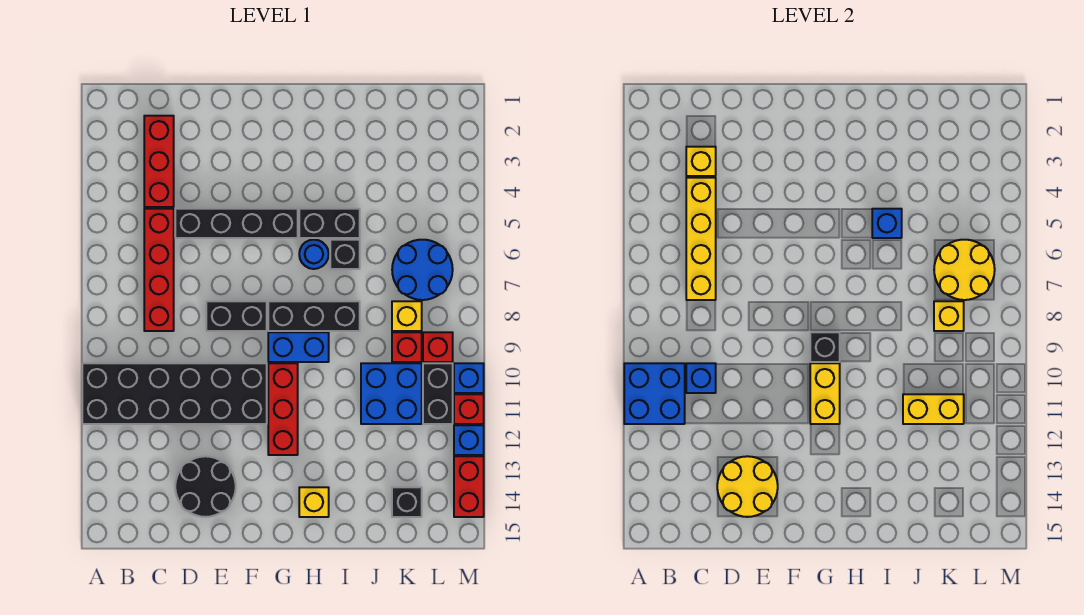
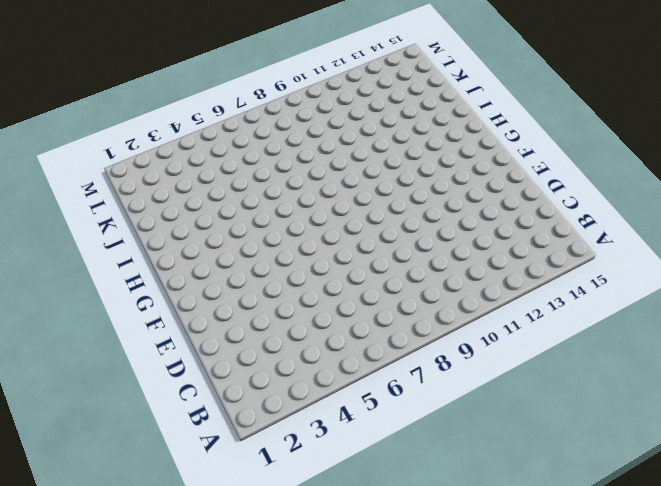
none -> black 2x6 brick [82,363,267,424]
none -> red 1x3 brick [144,116,174,207]
none -> red 1x4 brick [144,209,174,331]
none -> black 1x4 brick [175,209,298,238]

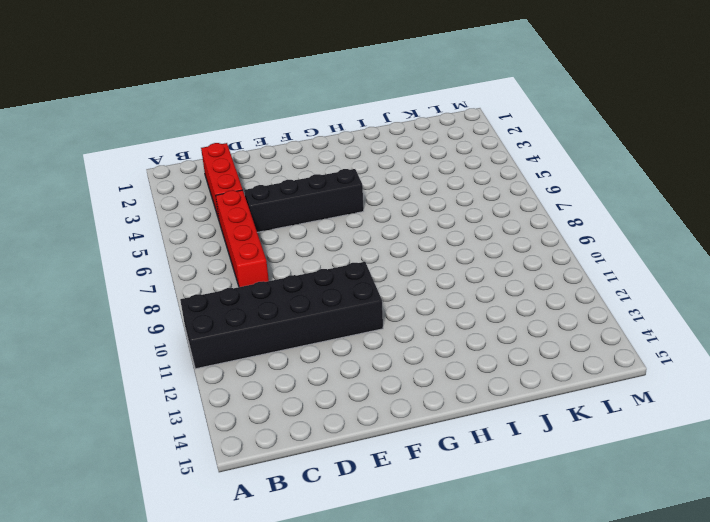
none -> black 2x2 round brick [175,456,236,517]
none -> black 1x2 brick [206,301,267,331]
none -> black 1x3 brick [268,301,360,331]
none -> blue 1x2 brick [268,332,329,362]

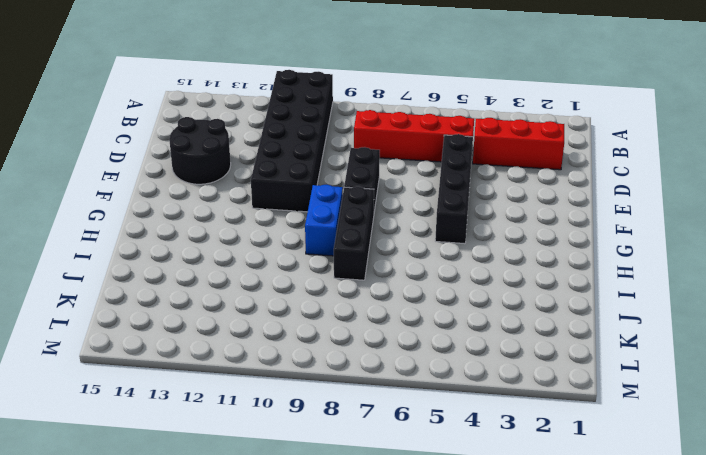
none -> red 1x3 brick [268,363,298,455]
none -> black 1x2 brick [299,209,360,238]
none -> blue 1x1 round brick [299,240,329,269]
none -> yellow 1x1 brick [299,487,329,517]

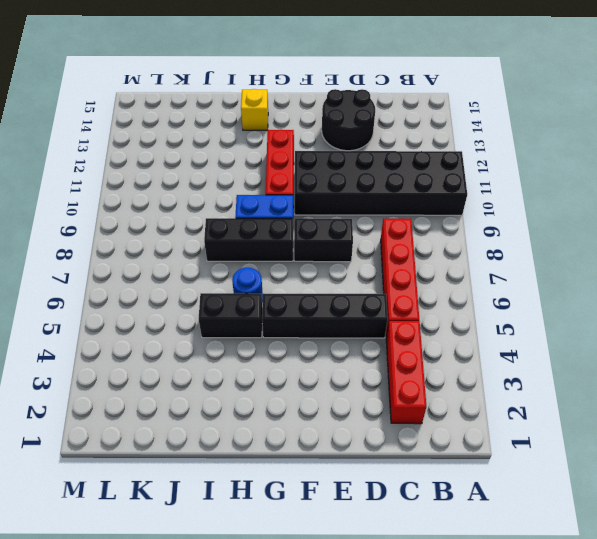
none -> black 1x1 brick [330,240,360,269]
none -> blue 2x2 brick [361,363,422,424]
none -> blue 2x2 round brick [392,240,453,300]
none -> yellow 1x1 brick [392,301,422,331]

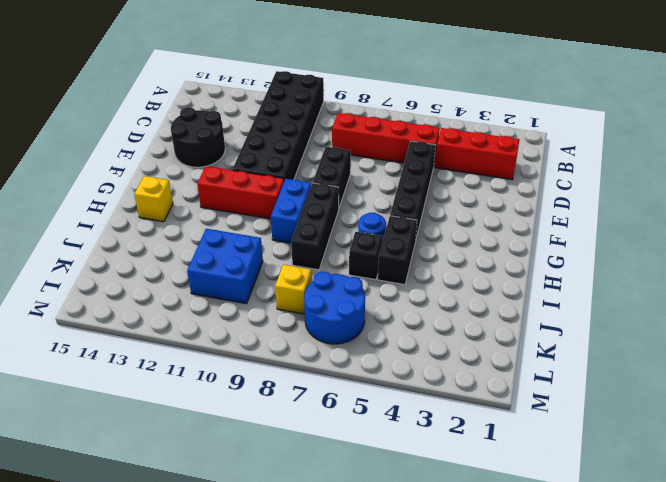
none -> red 1x1 brick [392,332,422,362]
none -> black 1x1 brick [392,487,422,517]
none -> red 1x1 brick [423,332,453,362]
none -> black 1x2 brick [423,363,453,424]

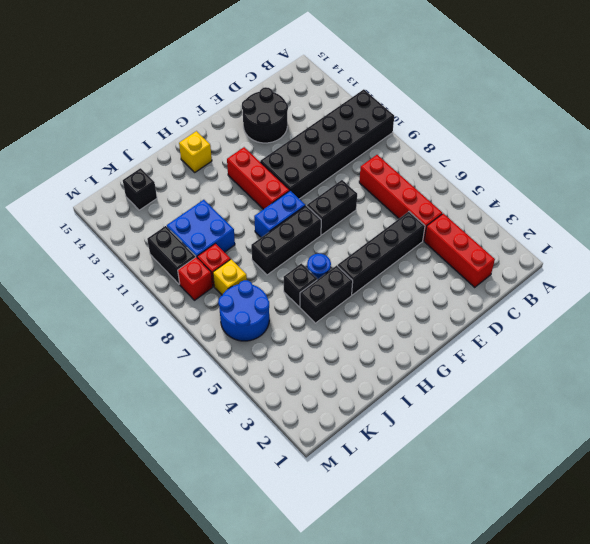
none -> blue 1x1 brick [454,363,484,393]
none -> red 1x1 brick [454,394,484,424]
none -> blue 1x1 brick [454,425,484,455]
none -> red 1x2 brick [454,456,484,517]

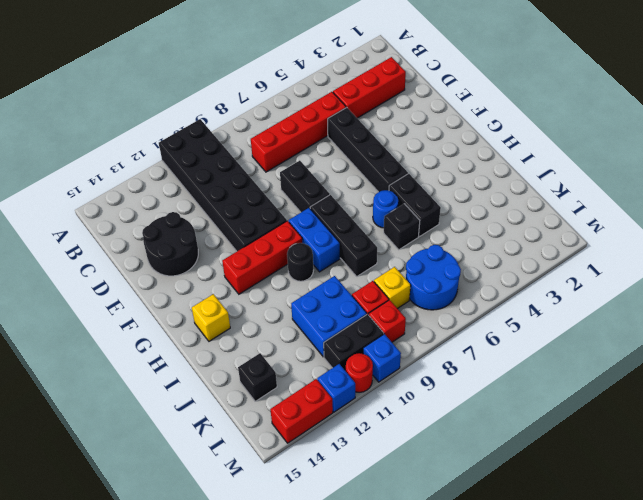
black 1x1 round brick [287,243,313,281] -> none
red 1x1 round brick [346,353,373,392] -> red 1x1 brick [454,394,484,424]
none -> blue 2x2 brick [624,363,685,424]
none -> yellow 1x1 brick [686,147,716,176]
none -> yellow 1x4 brick [686,178,716,300]
none -> blue 1x1 brick [686,363,716,393]

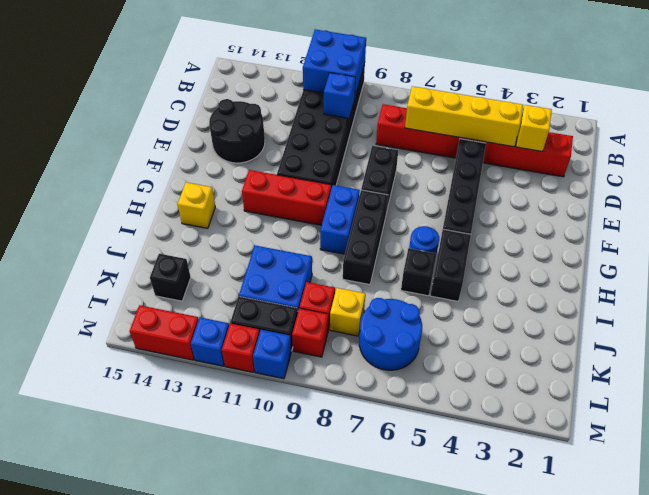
none -> yellow 2x2 round brick [717,456,778,517]
none -> black 1x1 brick [810,332,840,362]
none -> yellow 1x2 brick [810,363,840,424]
none -> blue 1x1 brick [872,209,902,238]

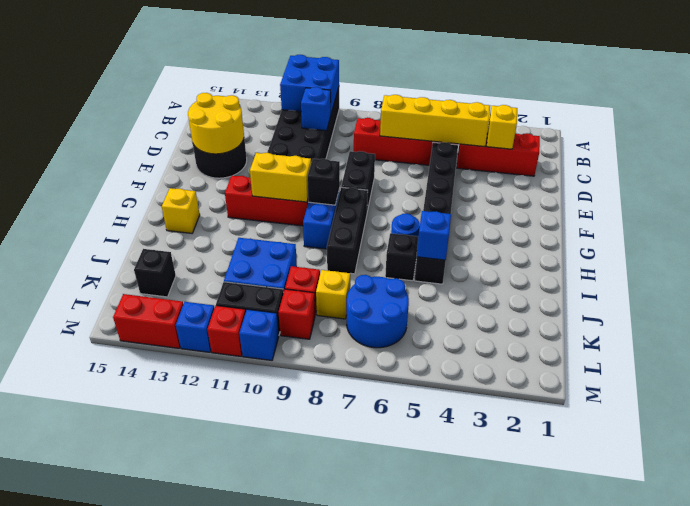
none -> yellow 1x2 brick [903,394,964,424]
none -> yellow 2x2 round brick [934,240,995,300]
none -> yellow 1x1 brick [934,301,964,331]

